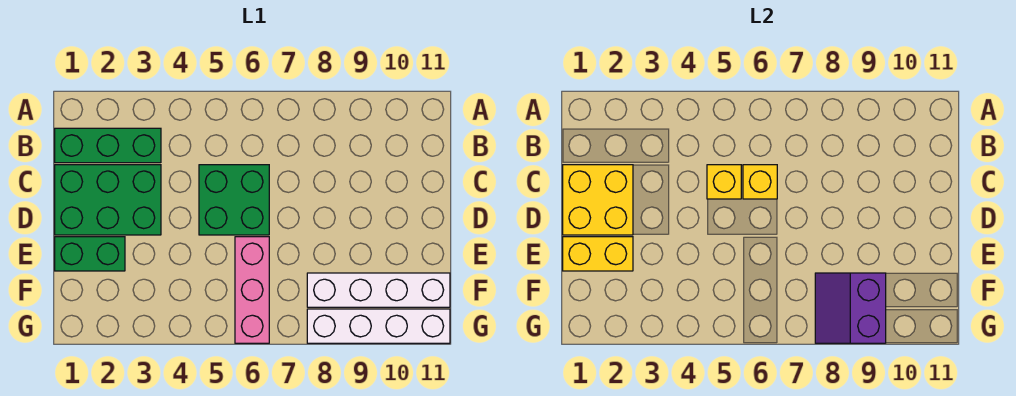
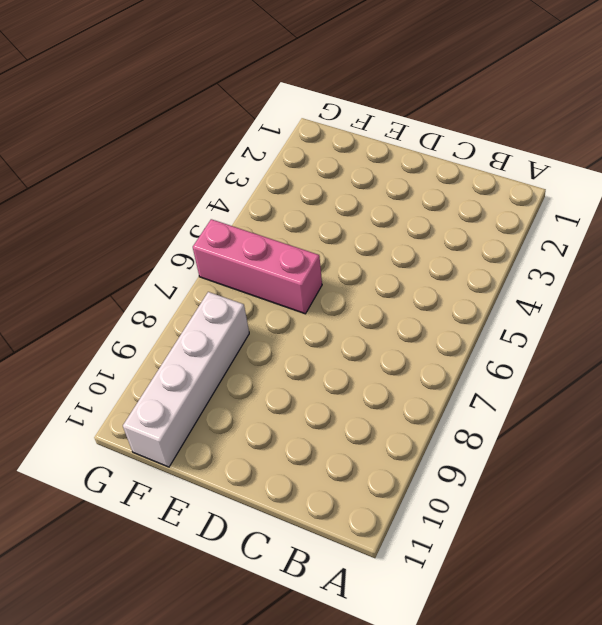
none -> green 1x3 brick [55,128,161,163]
none -> green 2x3 brick [55,165,161,235]
none -> green 2x2 brick [199,165,269,235]

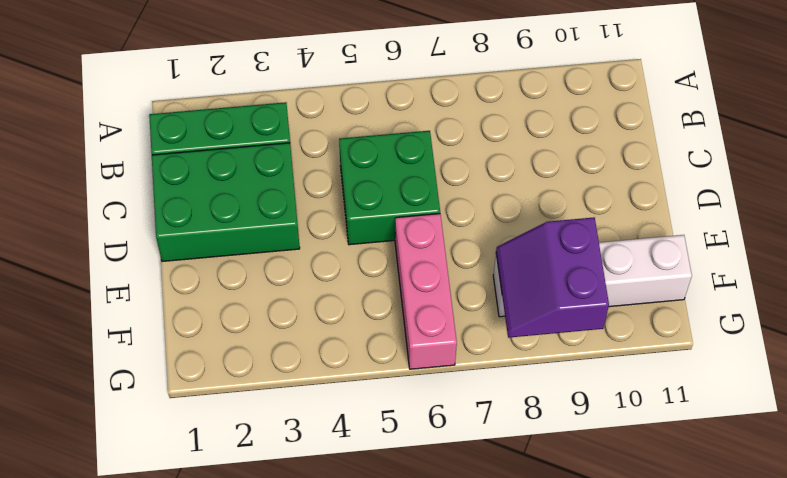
none -> green 1x2 brick [55,237,125,271]
none -> white 1x4 brick [307,309,450,343]
none -> yellow 2x2 brick [563,165,633,235]

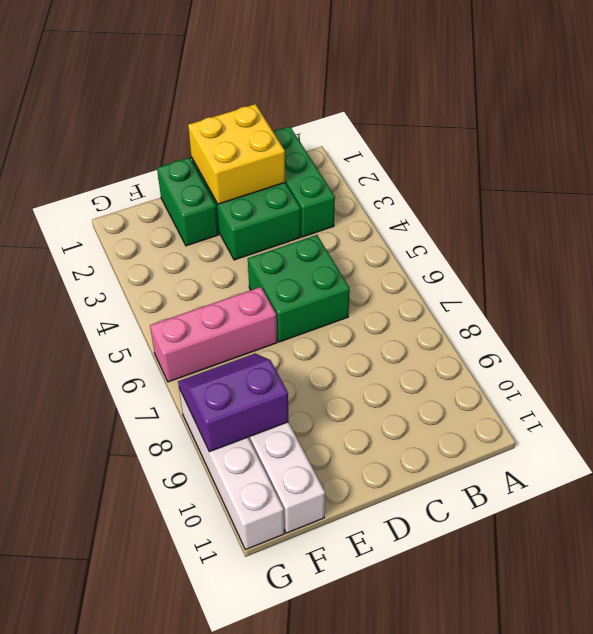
none -> yellow 1x1 brick [707,165,741,199]
none -> yellow 1x1 brick [743,165,777,199]
none -> yellow 1x2 brick [563,237,633,271]

